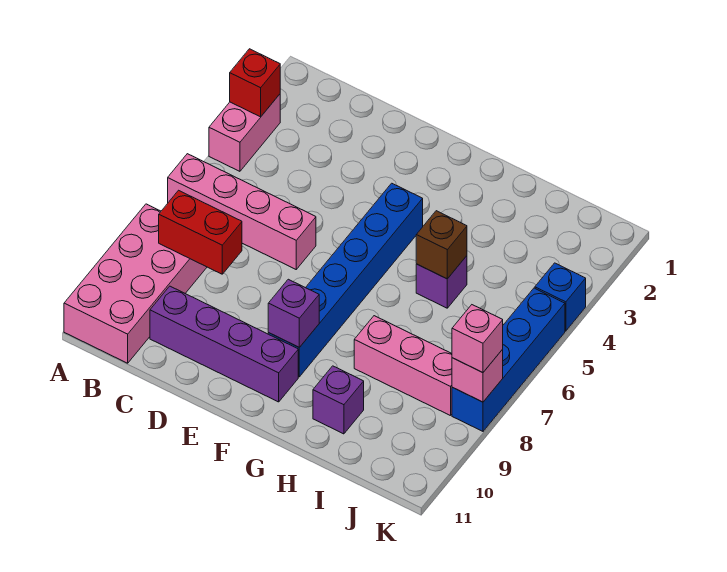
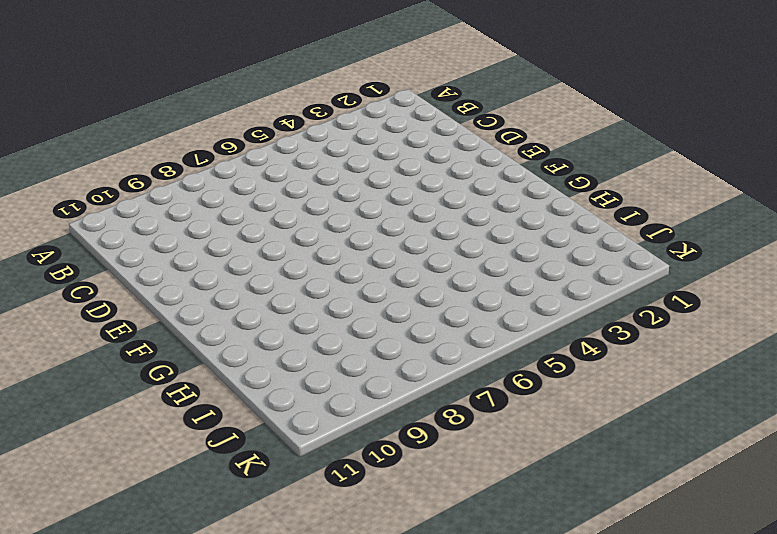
none -> pink 1x2 brick [209,94,280,171]
none -> pink 1x4 brick [168,154,316,269]
none -> pink 2x4 brick [64,204,207,363]

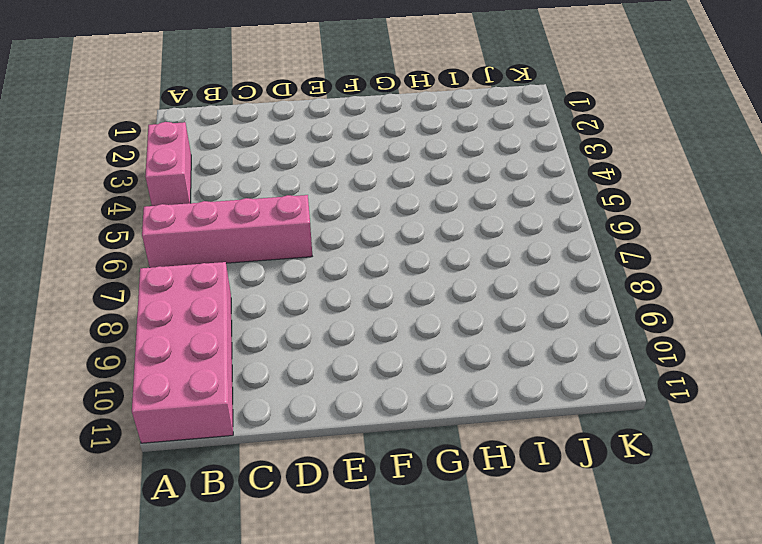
none -> purple 1x4 brick [150,286,298,402]
none -> blue 1x6 brick [268,183,423,377]
none -> purple 1x1 brick [416,256,467,308]

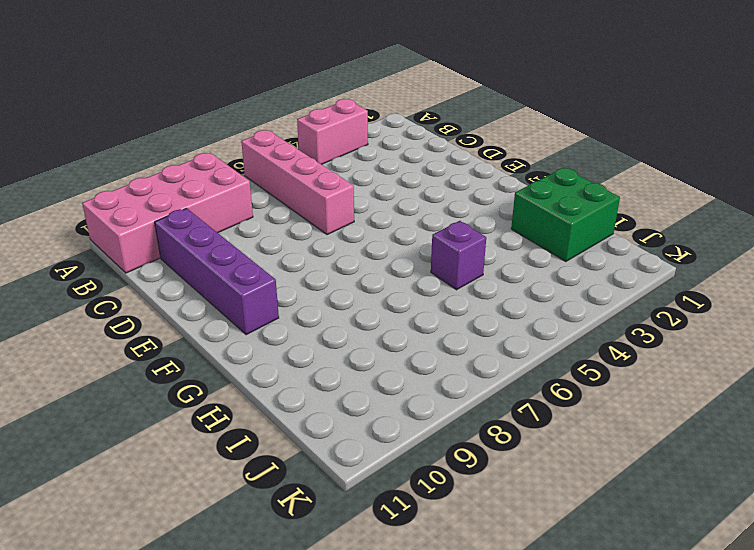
green 2x2 brick [511,168,620,262] -> none
none -> blue 1x6 brick [268,183,423,377]
none -> pink 1x3 brick [354,316,452,416]
none -> purple 1x1 brick [313,366,364,434]

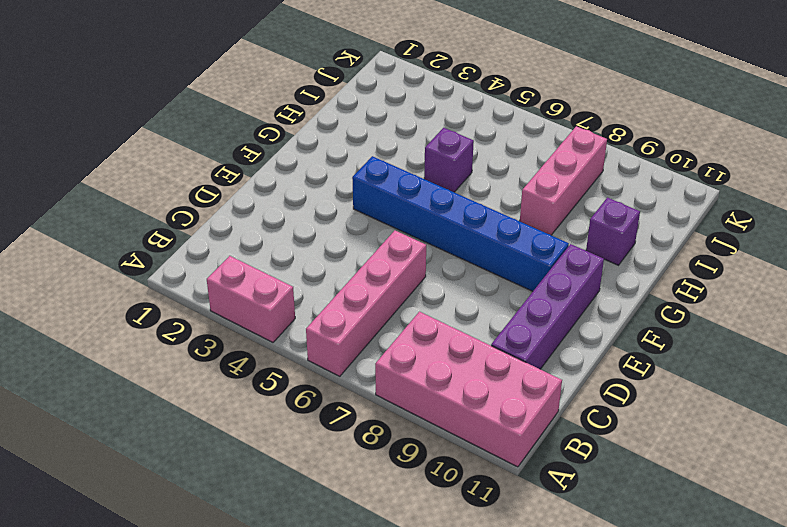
none -> blue 1x1 brick [535,263,586,331]
none -> blue 1x4 brick [452,288,565,431]
none -> red 1x1 brick [230,49,280,117]

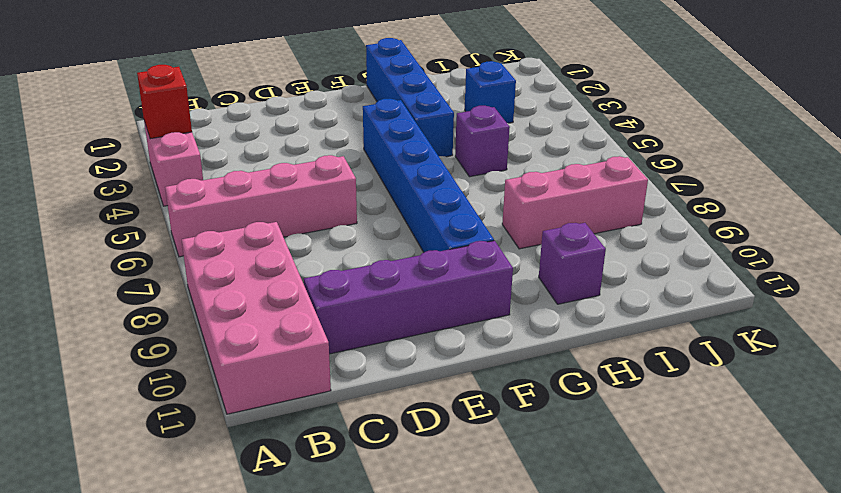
blue 1x4 brick [366,38,454,157] -> blue 1x4 brick moved to [452,288,565,431]
blue 1x1 brick [465,61,516,123] -> blue 1x1 brick moved to [535,263,586,331]
none -> red 1x2 brick [159,190,242,274]
none -> purple 1x1 brick [268,279,319,347]
none -> brown 1x1 brick [416,211,467,279]

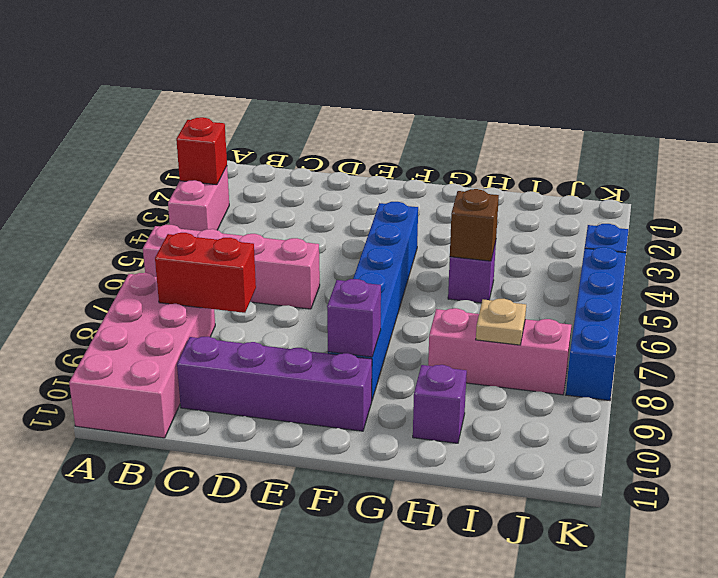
tan 1x1 plate [476,299,526,345] -> none
none -> pink 1x1 brick [452,350,503,402]
none -> pink 1x1 brick [452,305,503,373]

